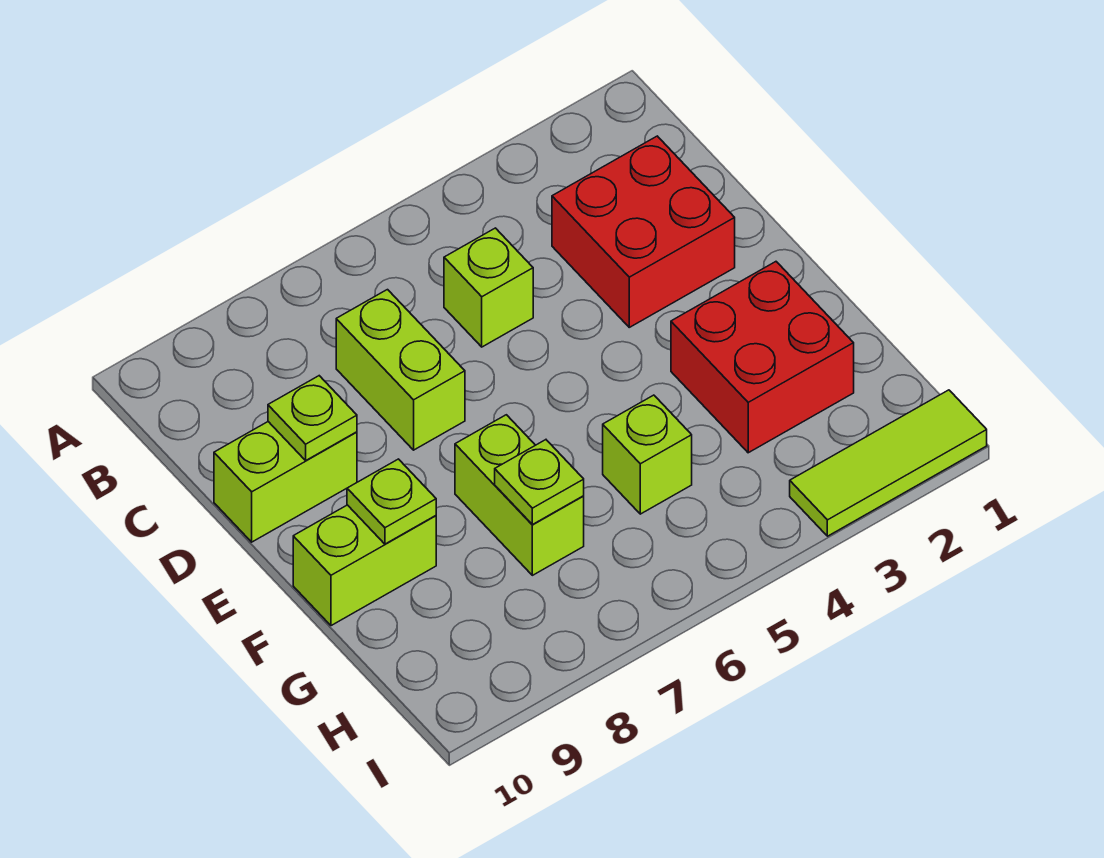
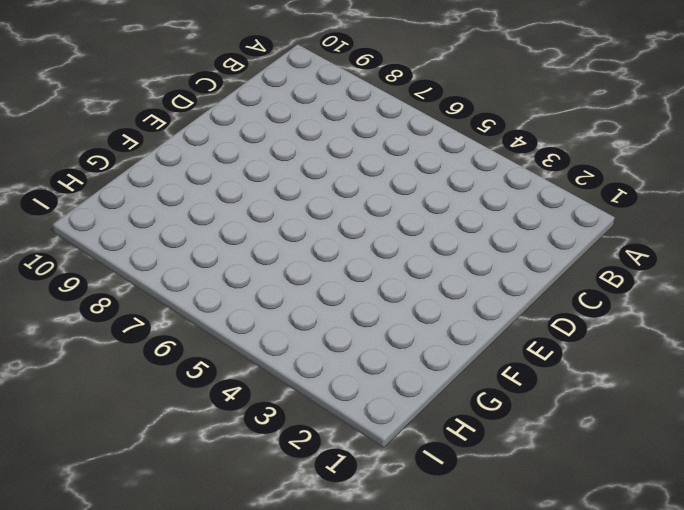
none -> red 2x2 brick [552,136,735,327]
none -> lime 1x1 brick [444,228,533,347]
none -> lime 1x2 brick [336,290,465,450]

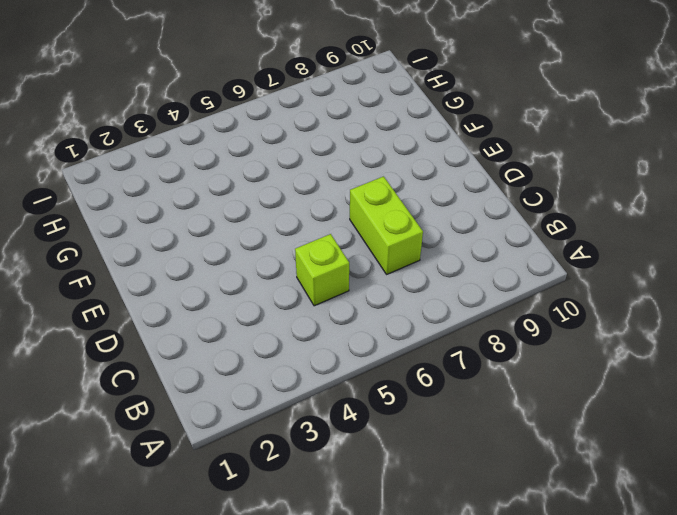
none -> red 2x2 brick [552,136,735,327]
none -> lime 1x2 brick [214,422,357,542]
none -> red 2x2 brick [671,262,854,453]

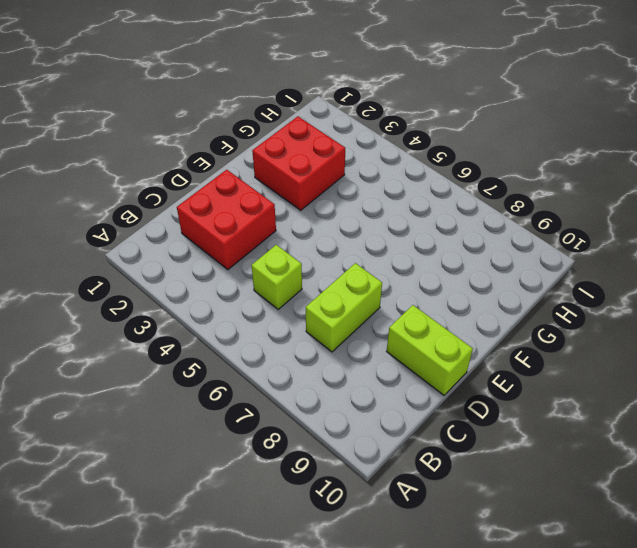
none -> lime 1x2 brick [455,415,584,575]
none -> lime 1x2 brick [293,505,436,626]
none -> lime 1x1 brick [603,395,692,514]

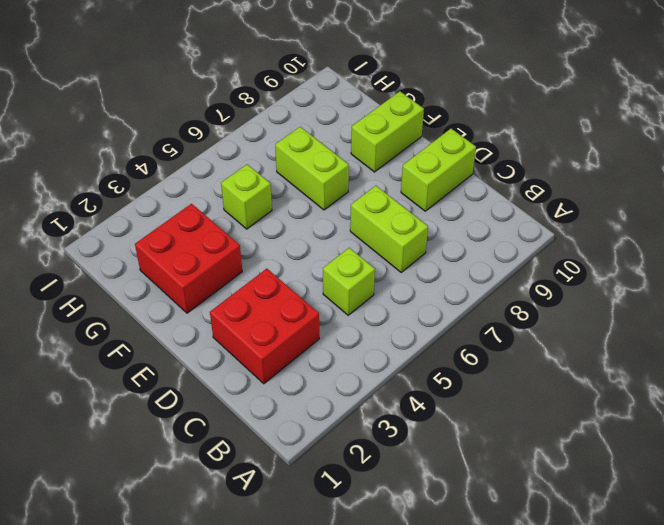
none -> lime 1x3 tile [790,390,987,536]
none -> lime 1x1 plate [268,376,357,460]
none -> lime 1x1 plate [347,459,436,544]

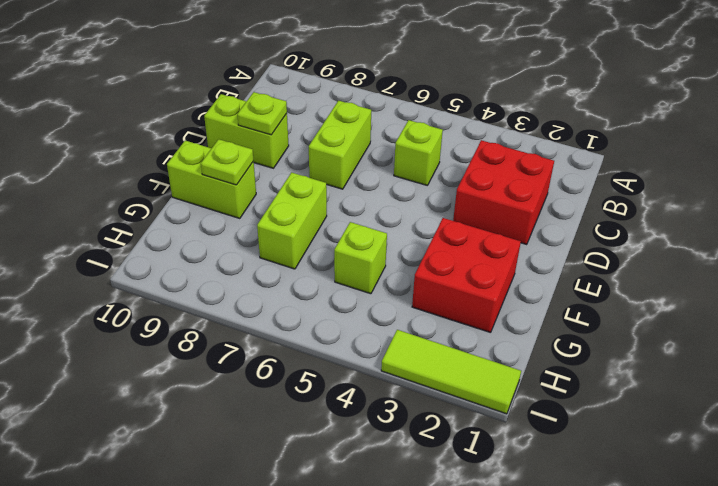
none -> lime 1x1 plate [495,440,584,525]

